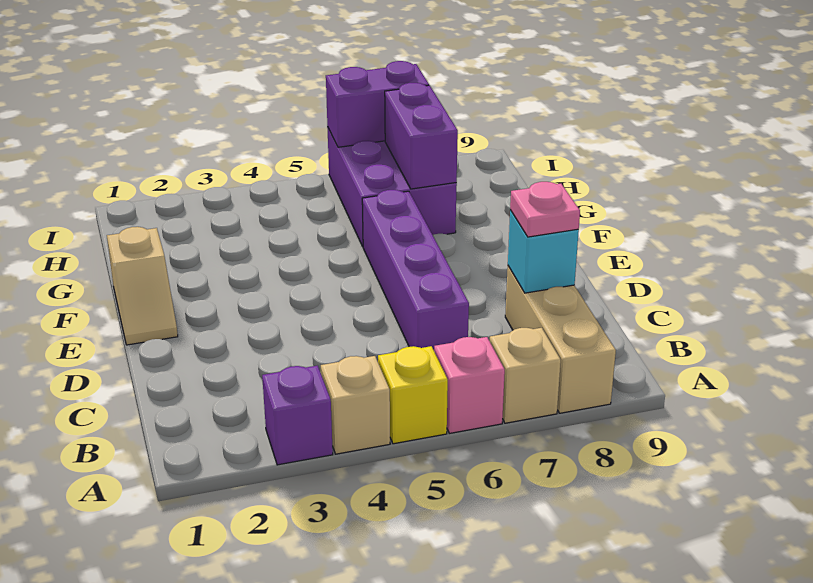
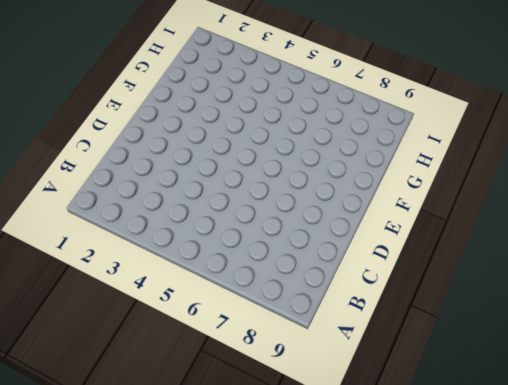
none -> purple 1x1 brick [262,366,333,465]
none -> tan 1x1 brick [321,356,390,454]
none -> yellow 1x1 brick [378,346,448,444]

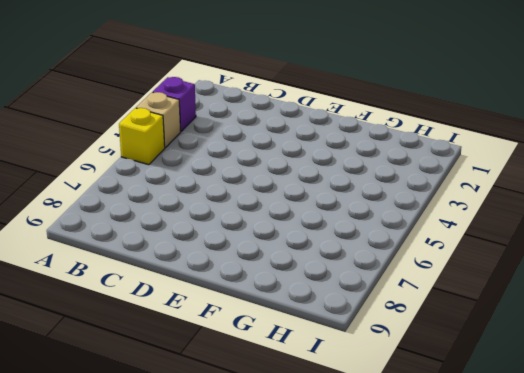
none -> pink 1x1 brick [434,337,505,433]
none -> tan 1x1 brick [490,328,561,423]
none -> tan 1x3 brick [505,266,616,413]

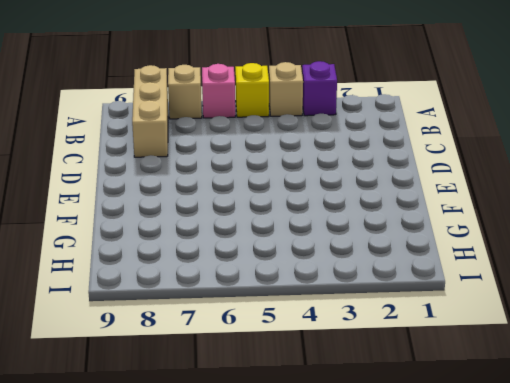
none -> purple 1x4 brick [362,190,469,350]
none -> tan 1x2 slope [107,227,178,345]
none -> purple 2x3 brick [327,127,457,246]

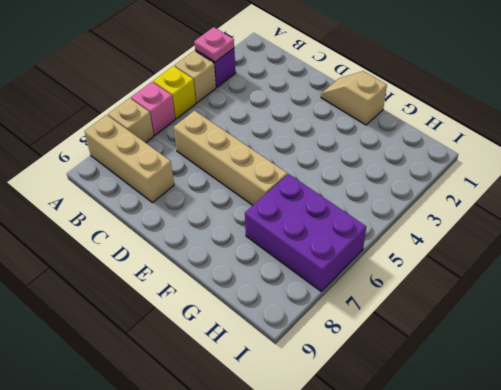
pink 1x1 plate [194,27,234,62] -> pink 1x1 plate moved to [510,182,580,237]
tan 1x4 brick [174,111,287,205] -> purple 1x4 brick [362,190,469,350]
none -> cyan 1x1 brick [508,210,579,293]
none -> purple 1x2 brick [385,83,458,189]
none -> purple 1x2 brick [326,61,429,147]

